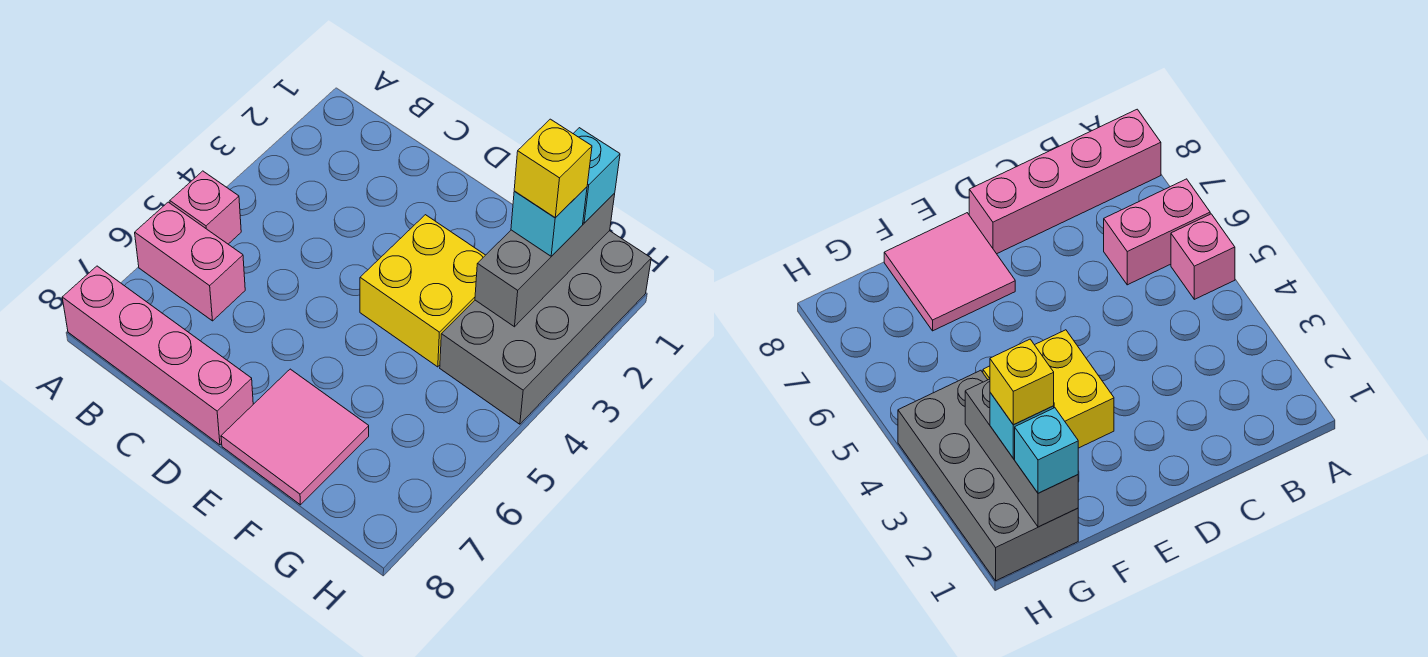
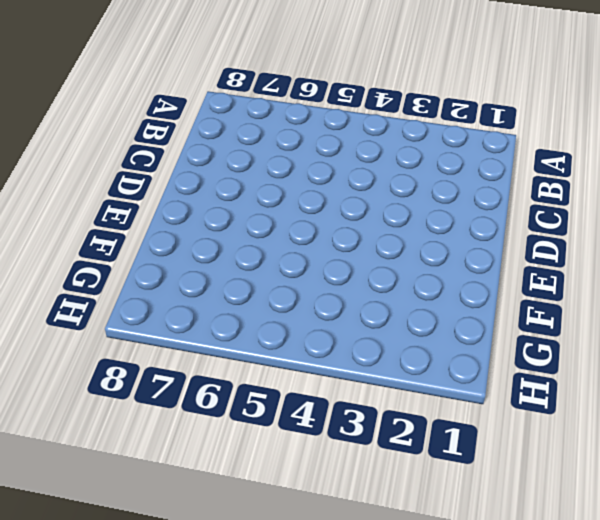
none -> pink 1x1 brick [170,171,241,244]
none -> pink 1x2 brick [135,202,245,321]

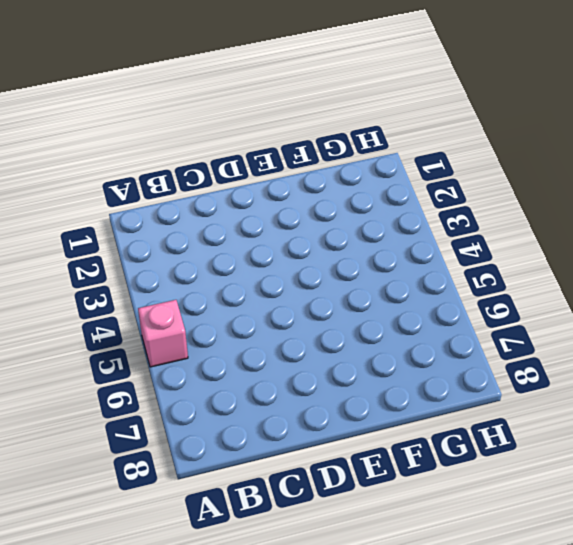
none -> pink 1x2 brick [135,202,245,321]
none -> pink 1x4 brick [62,266,253,445]

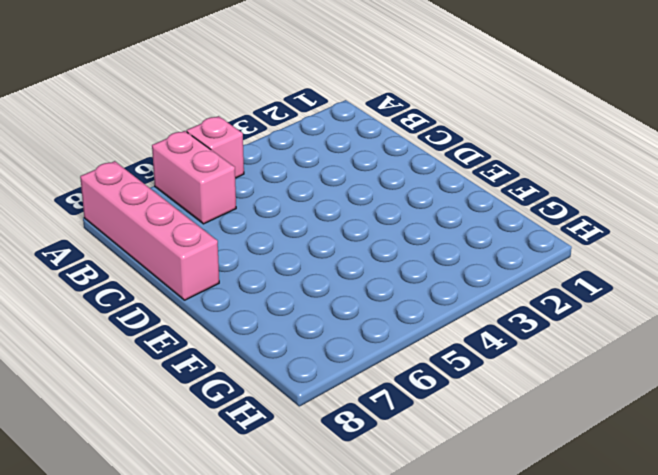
none -> yellow 2x2 brick [360,215,485,367]
none -> pink 2x2 tile [221,369,369,505]

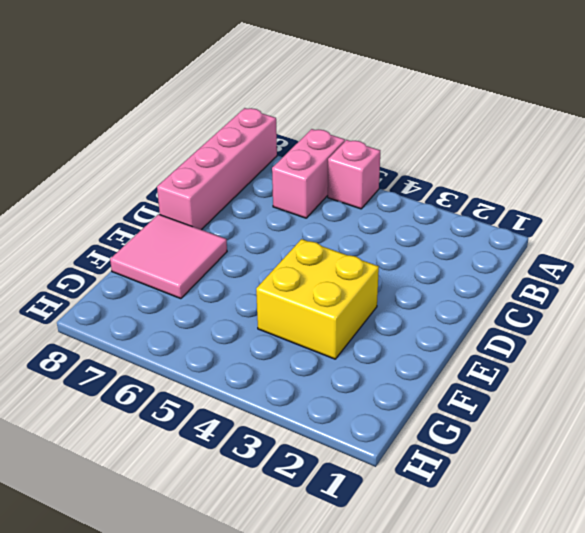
none -> grey 2x4 brick [440,231,651,424]
none -> grey 1x3 brick [475,193,615,327]

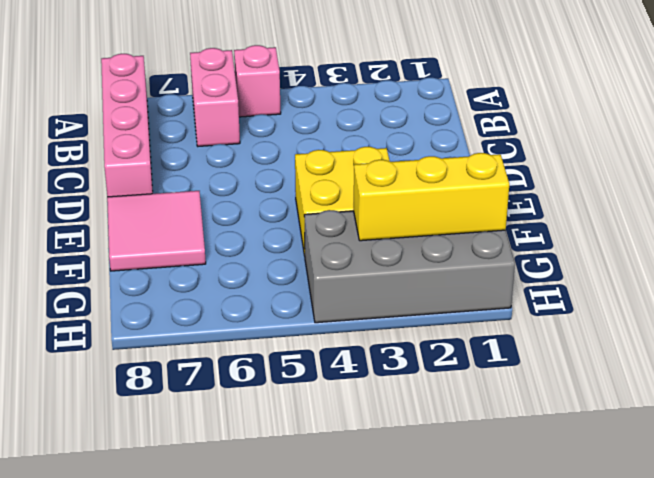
yellow 1x3 brick [354,153,509,241] -> grey 1x3 brick [475,193,615,327]
none -> cyan 1x1 brick [573,128,620,223]
none -> cyan 1x1 brick [511,187,587,256]

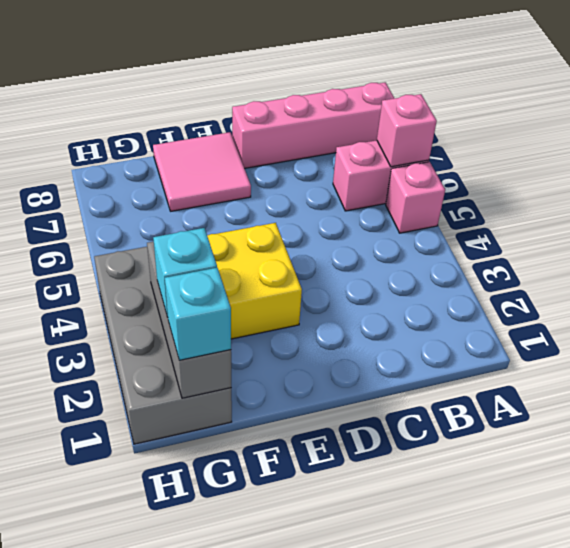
pink 1x1 brick [377,94,437,167] -> none
none -> yellow 1x1 brick [514,119,592,218]

